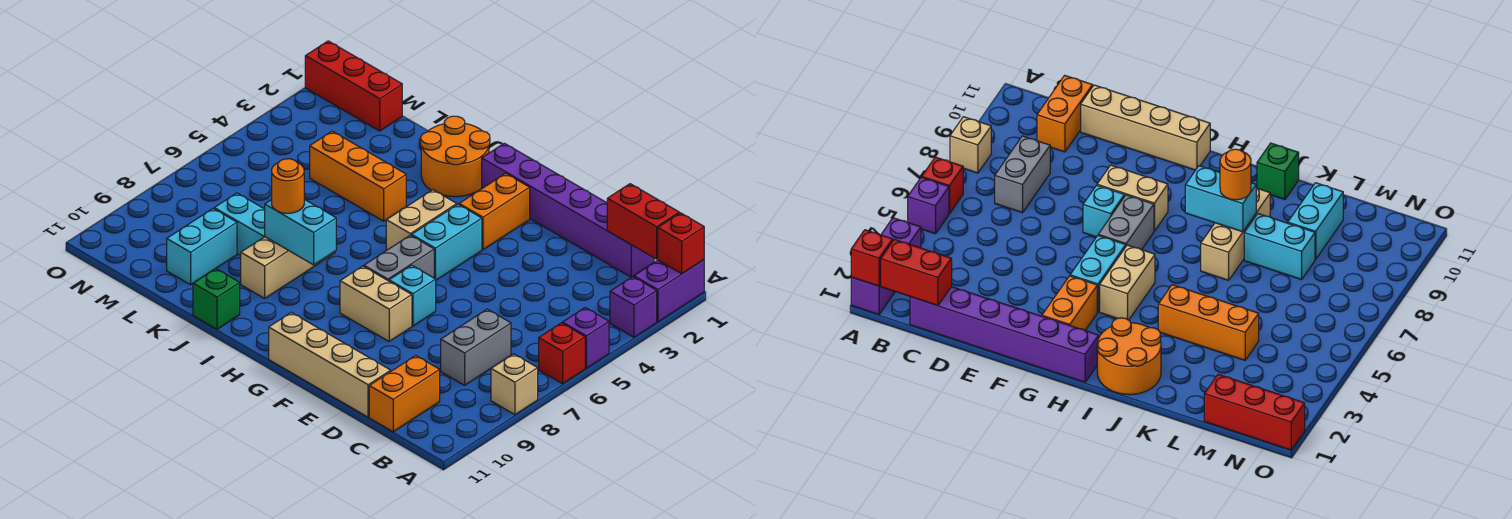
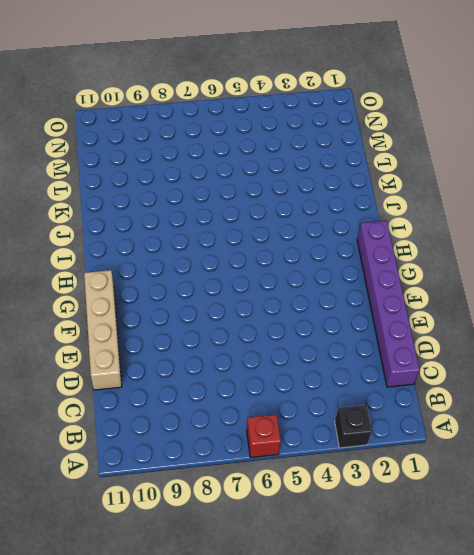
black 1x1 brick [335,405,372,448] -> purple 1x1 brick [610,277,657,337]
none -> purple 1x2 brick [634,260,704,322]
none -> purple 1x1 brick [562,308,609,368]
none -> tan 1x1 brick [491,354,538,415]

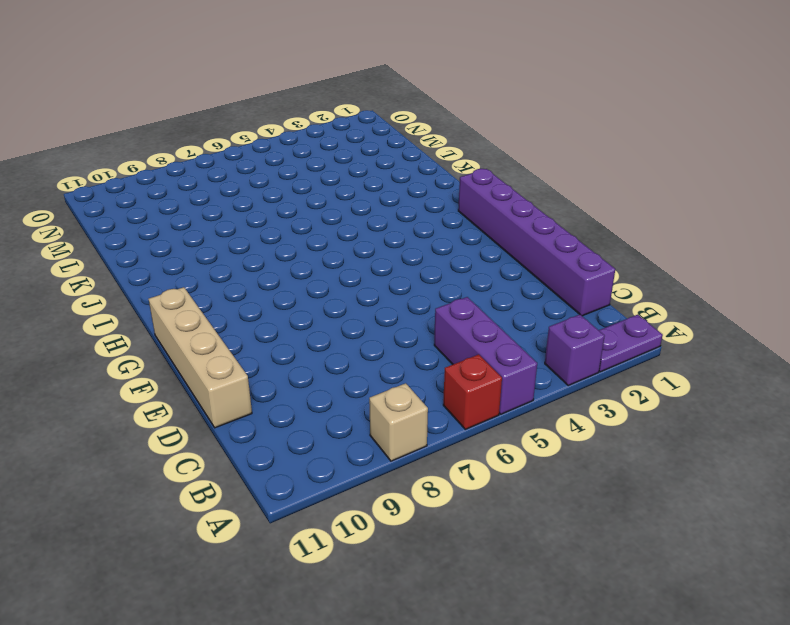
purple 1x2 plate [599,315,663,372] -> purple 1x2 brick [634,260,704,322]
purple 1x3 brick [434,297,537,414] -> purple 1x1 brick [562,308,609,368]
none -> grey 1x2 brick [441,309,511,385]
none -> orange 1x2 brick [369,356,440,432]
none -> cyan 1x1 brick [389,265,436,326]

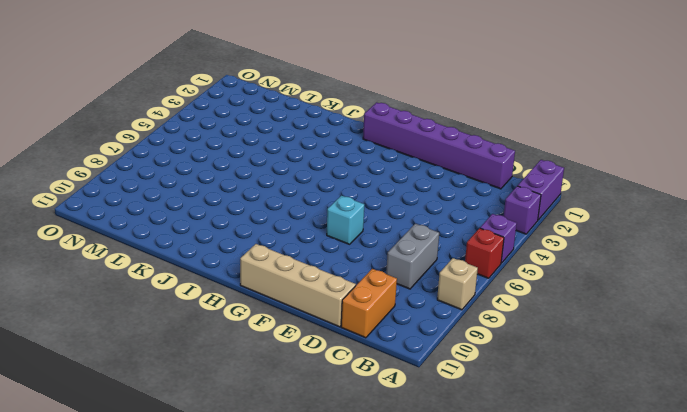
none -> tan 1x2 brick [340,266,412,341]
none -> orange 1x2 brick [459,173,530,250]
none -> cyan 1x2 brick [412,204,482,280]

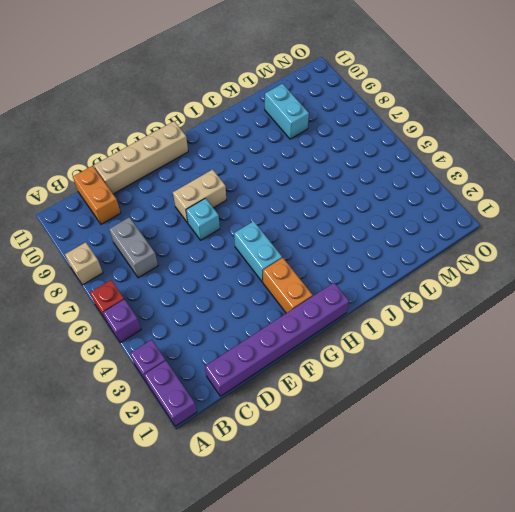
none -> grey 1x2 brick [364,235,434,281]
none -> tan 1x2 brick [386,190,457,250]
none -> orange 2x2 round brick [421,116,490,197]

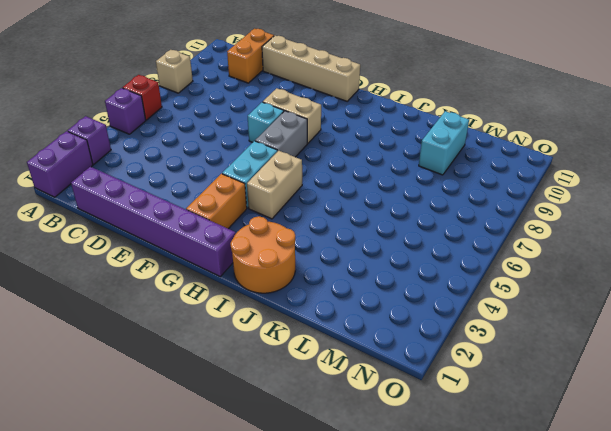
none -> grey 1x2 brick [441,309,511,385]
none -> orange 1x3 brick [310,131,406,221]
none -> tan 1x3 brick [241,237,335,298]

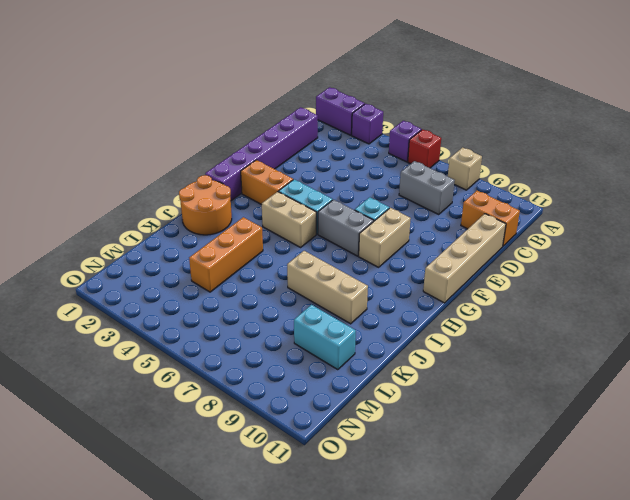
none -> green 1x1 brick [193,269,240,329]
none -> cyan 1x2 brick [214,193,265,255]
none -> red 1x3 brick [305,41,402,131]

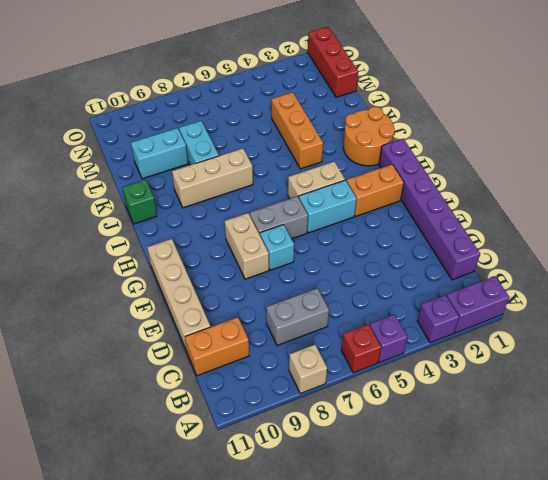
none -> red 1x1 brick [658,213,704,274]
none -> red 1x2 brick [607,184,679,259]
none -> cyan 1x2 brick [265,199,336,265]

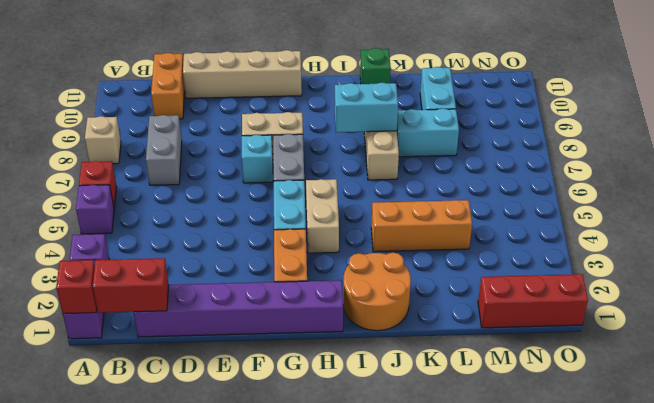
none -> orange 1x1 round brick [272,159,304,213]

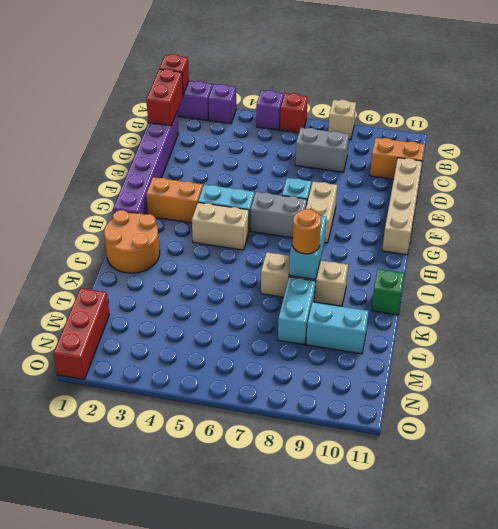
none -> orange 1x3 brick [310,131,406,221]

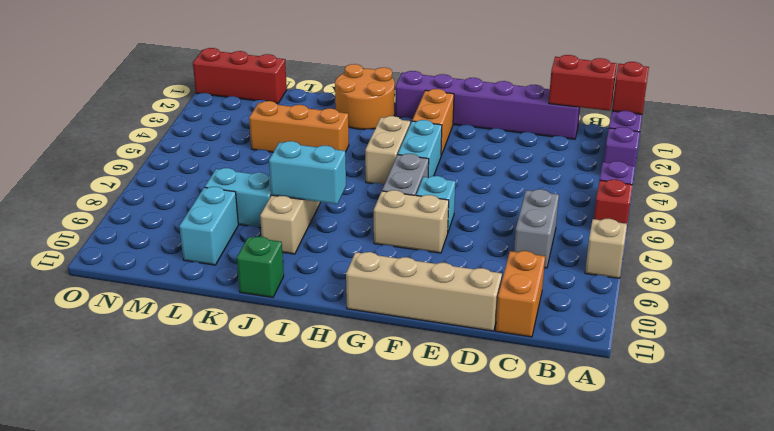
none -> orange 1x1 round brick [272,159,304,213]

